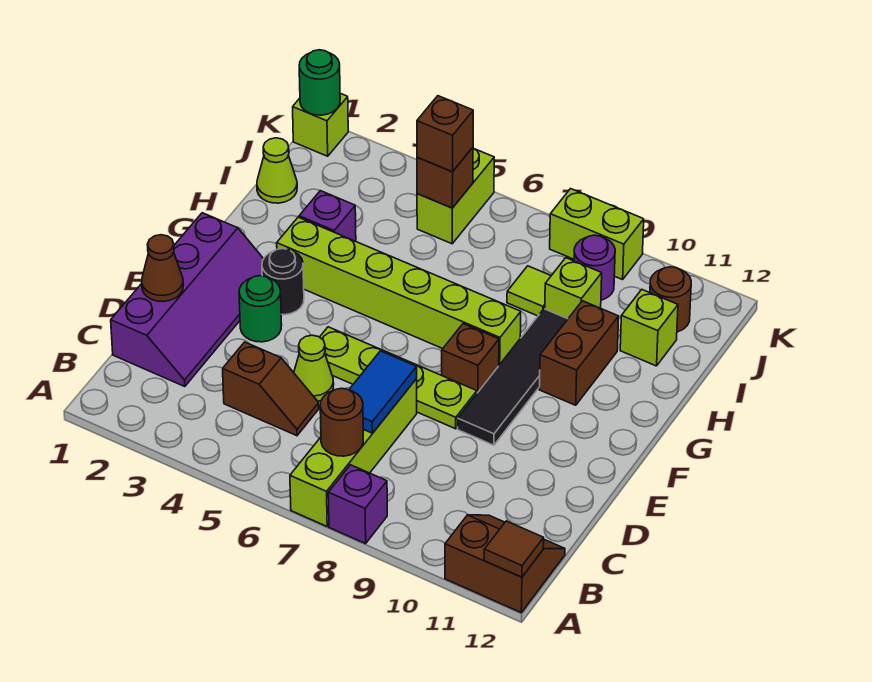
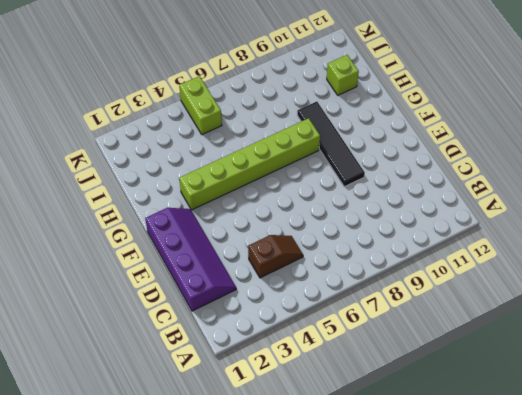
none -> lime 1x4 brick [290,379,417,526]
none -> purple 1x1 brick [328,465,387,544]
none -> brown 2x2 slope [445,515,565,612]
none -> lime 1x1 cone [294,335,334,401]

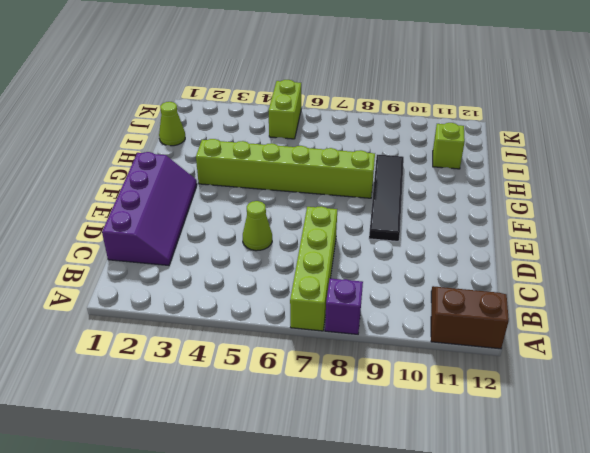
none -> brown 1x2 slope [223,342,319,436]
none -> green 1x1 round brick [239,276,282,342]
none -> lime 1x4 plate [320,327,477,429]
none -> black 1x1 round brick [262,249,304,315]

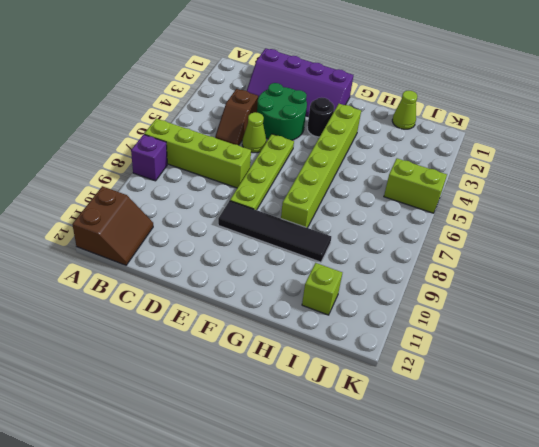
green 2x2 round brick [257,83,307,140] -> green 1x1 round brick [239,276,282,342]
none -> brown 1x1 brick [442,324,499,393]
none -> brown 1x2 brick [539,301,619,405]
none -> purple 1x1 brick [299,191,356,241]
none -> lime 1x1 tile [507,266,551,316]

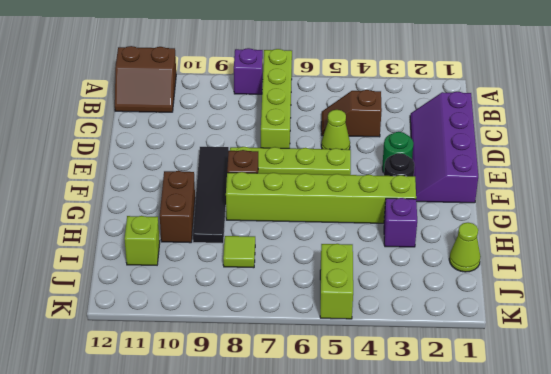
none -> lime 1x1 brick [545,258,602,319]
none -> purple 1x1 round brick [574,235,615,300]
none -> brown 1x1 round brick [650,267,691,332]
none -> lime 1x1 brick [293,93,348,156]

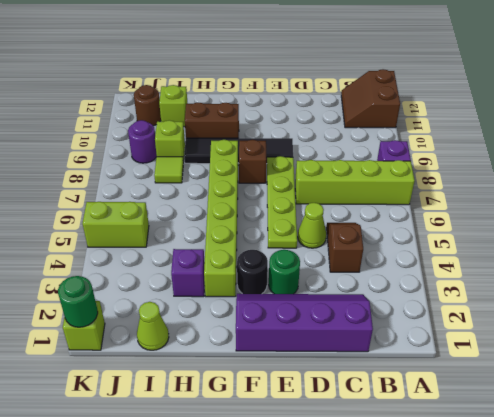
none -> lime 1x2 brick [550,189,644,280]
none -> brown 1x1 tile [484,521,544,577]
none -> brown 1x1 round brick [320,388,363,456]
none -> blue 1x2 tile [349,351,417,433]

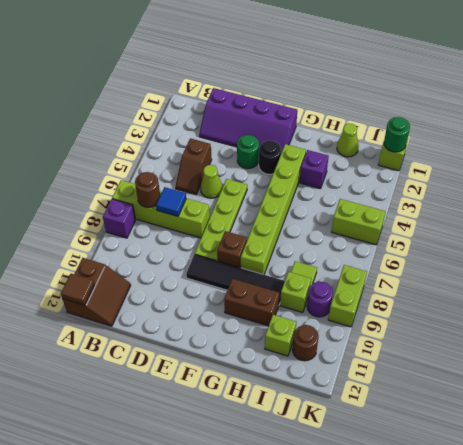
blue 1x1 tile [156,187,186,216] -> blue 1x2 tile [349,351,417,433]
none -> brown 1x1 cone [142,235,183,302]
none -> brown 1x1 brick [417,148,473,208]
none -> brown 1x1 brick [417,96,473,172]

